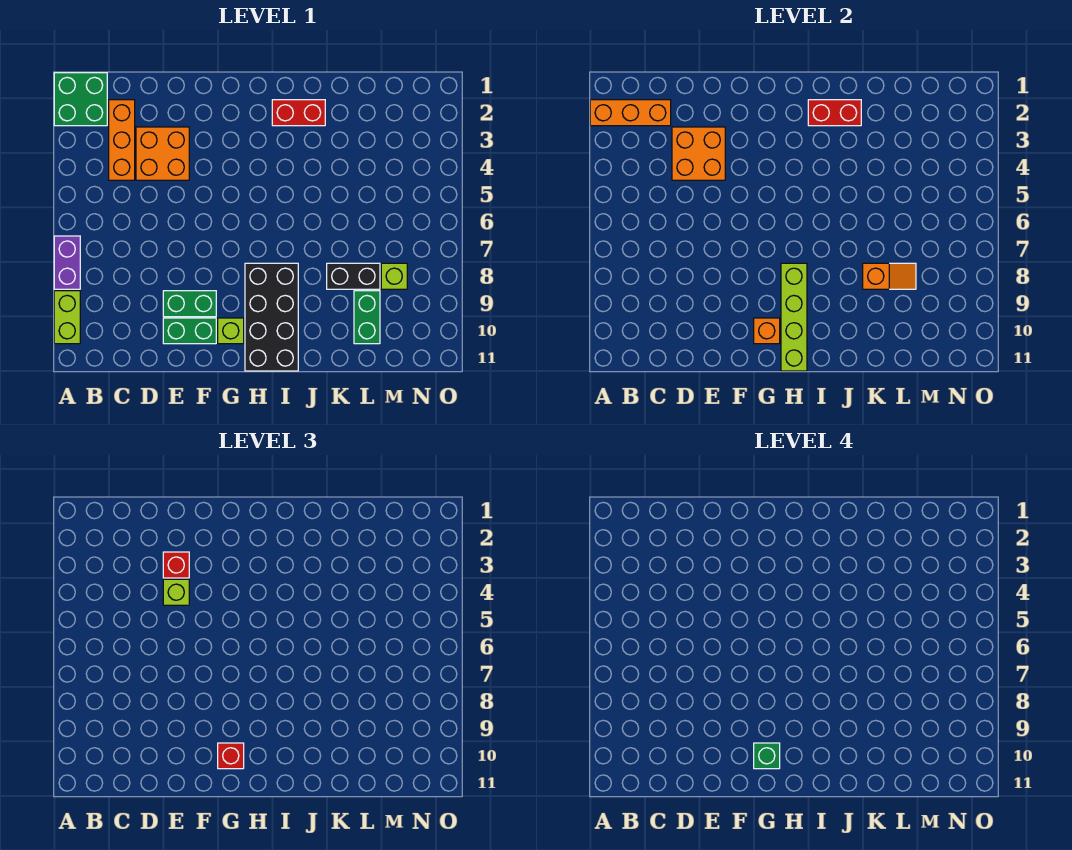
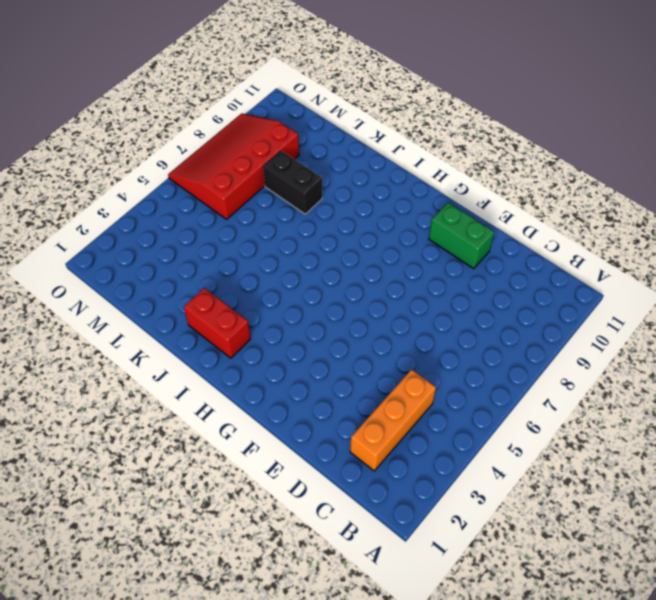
red 3x4 slope [168,114,299,219] -> lime 1x1 brick [381,263,407,289]
none -> green 2x2 brick [54,73,107,126]
none -> purple 1x2 brick [54,236,80,289]
none -> lime 1x2 brick [54,291,80,344]

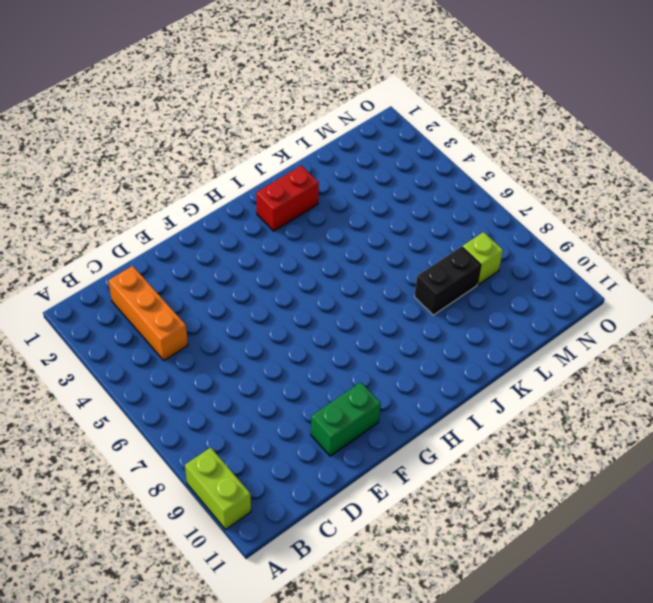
none -> green 2x2 brick [54,73,107,126]
none -> purple 1x2 brick [54,236,80,289]
none -> orange 2x2 brick [136,127,189,180]

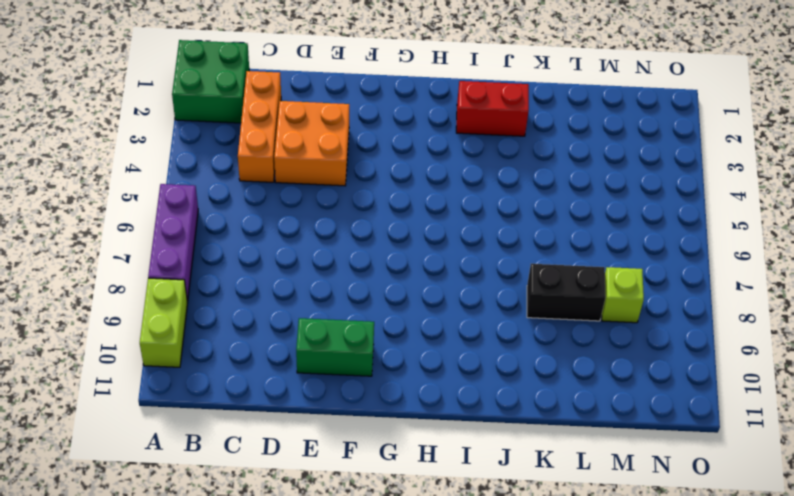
purple 1x3 brick [148,184,198,302] -> purple 1x2 brick [54,236,80,289]
none -> green 1x2 brick [163,291,216,317]
none -> lime 1x1 brick [218,318,244,344]
none -> black 2x4 brick [245,263,298,371]

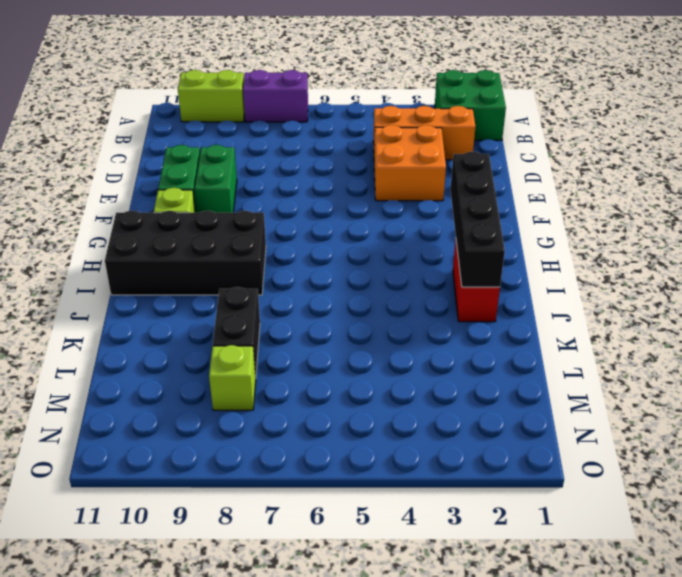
black 1x4 brick [450,151,505,287] -> red 1x2 brick [808,100,861,126]
none -> green 1x2 brick [354,291,380,344]
none -> orange 1x3 brick [590,100,671,126]
none -> orange 2x2 brick [672,127,725,180]

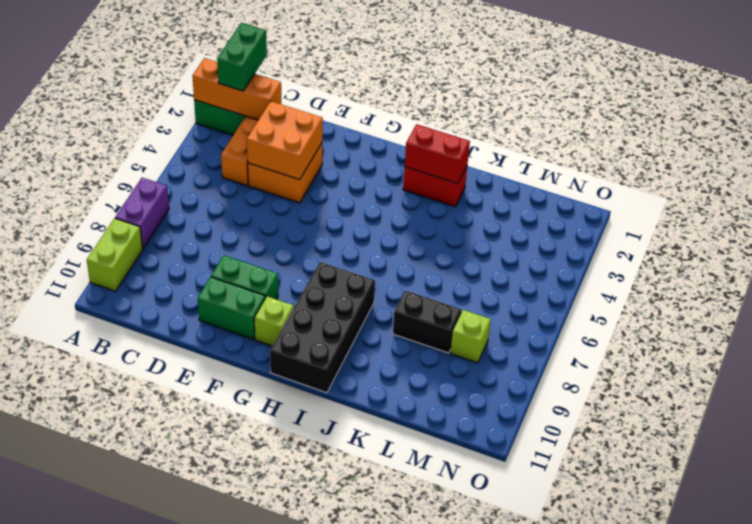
green 1x2 brick [217,23,267,91] -> green 1x2 brick moved to [354,291,380,344]
none -> orange 1x1 brick [754,318,780,344]
none -> lime 1x4 brick [781,263,807,371]
none -> orange 1x2 slope [863,263,916,289]

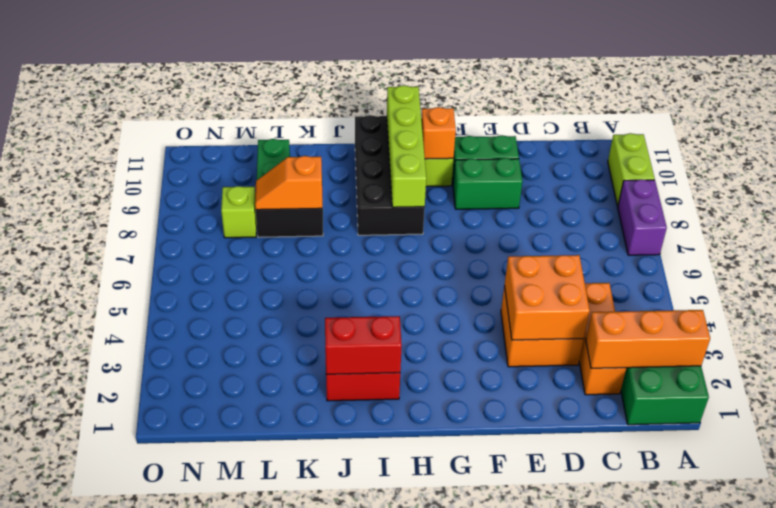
none -> red 1x1 brick [163,552,189,578]
none -> lime 1x1 brick [163,579,189,605]
none -> red 1x1 brick [218,743,244,769]

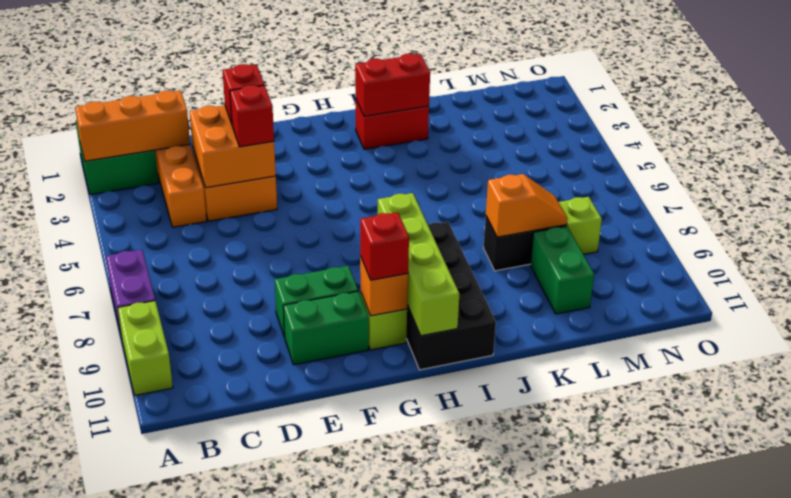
red 1x1 brick [230,85,274,147] -> lime 1x1 brick [163,579,189,605]
none -> green 1x1 brick [754,743,780,769]

